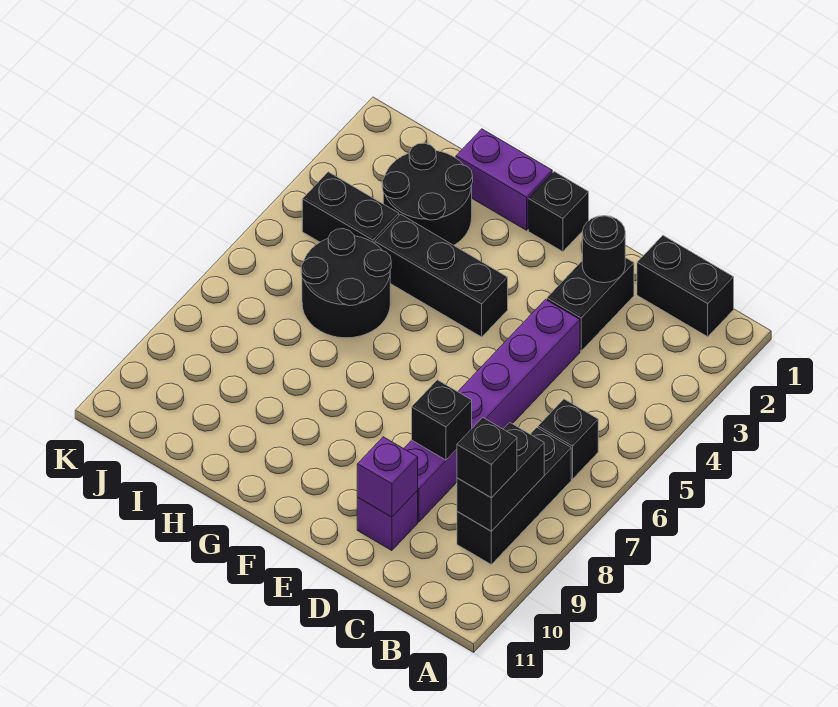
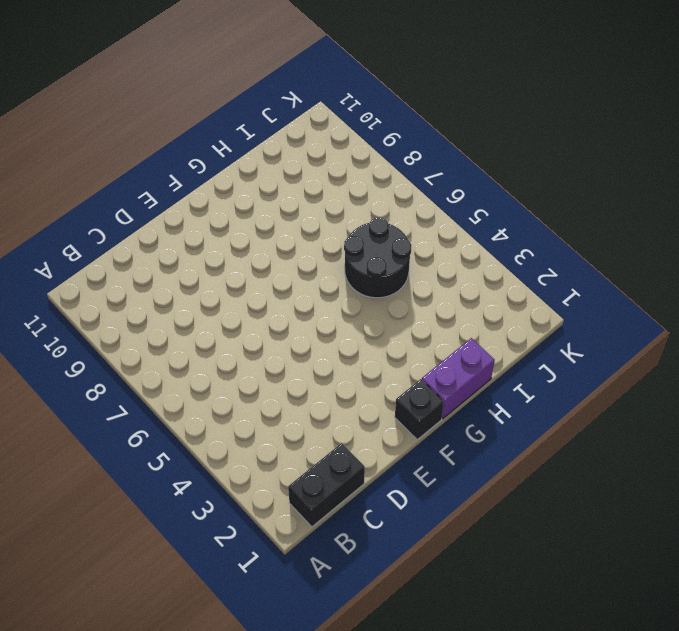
none -> black 1x1 brick [538,399,598,479]
none -> black 1x3 brick [457,428,571,564]
none -> black 1x2 brick [547,258,634,351]

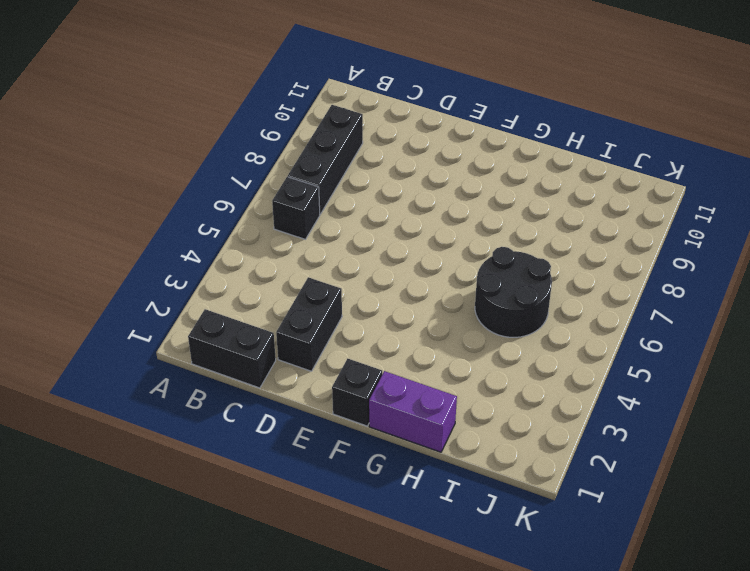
none -> purple 1x6 brick [404,300,580,522]
none -> purple 1x1 brick [357,491,418,551]
none -> black 1x3 brick [375,214,508,337]

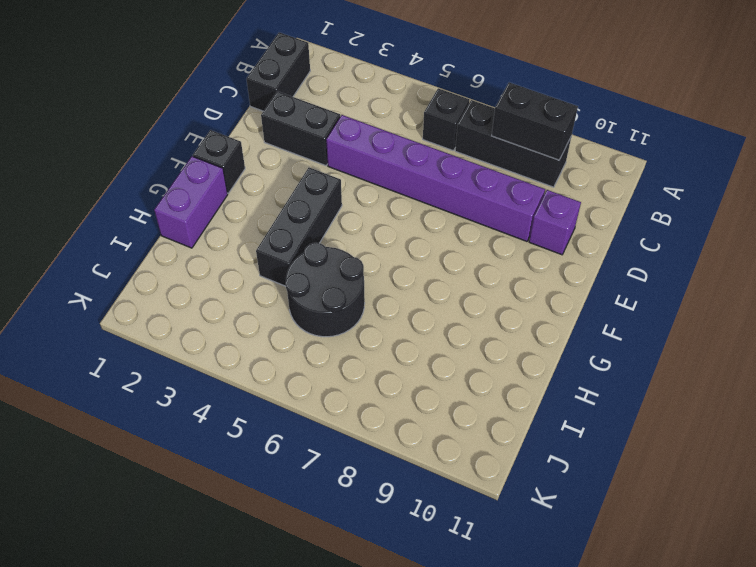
none -> black 2x2 round brick [382,143,473,245]
none -> black 1x2 brick [302,172,399,243]
none -> black 1x1 round brick [582,216,625,283]

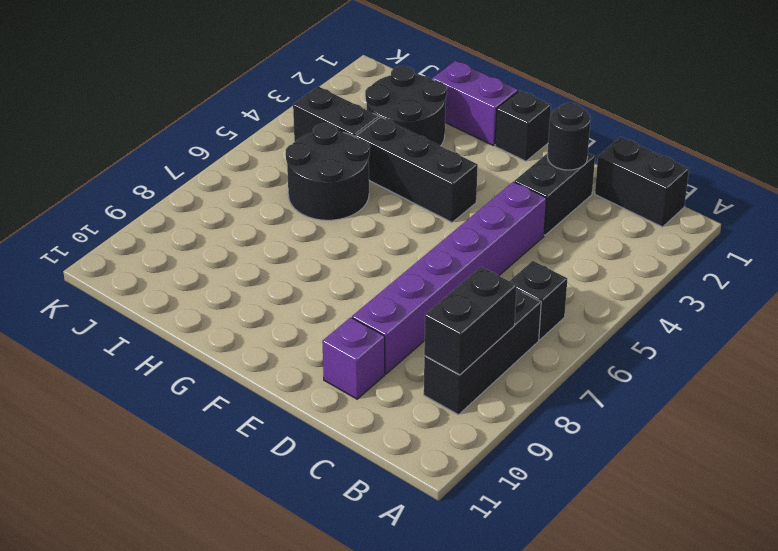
none -> black 1x1 brick [412,380,472,460]
none -> purple 1x1 brick [357,437,418,517]
none -> black 1x1 brick [457,417,517,498]

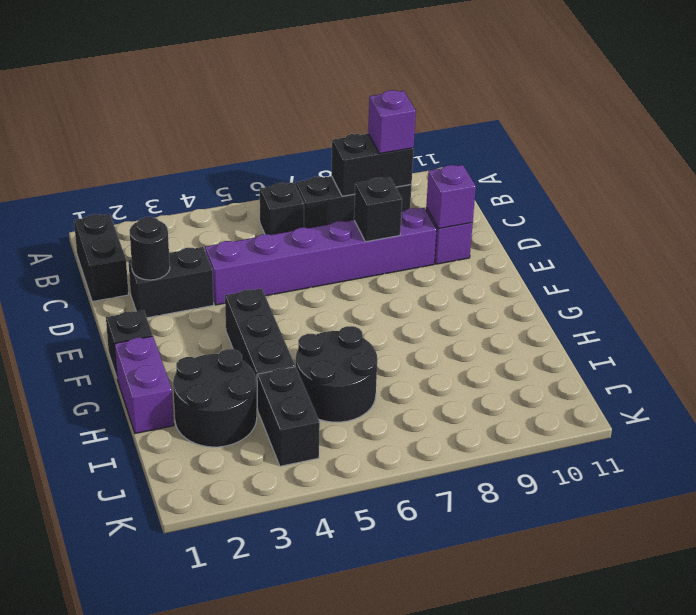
purple 1x1 brick [368,90,416,154] -> black 1x1 brick [457,417,517,498]

